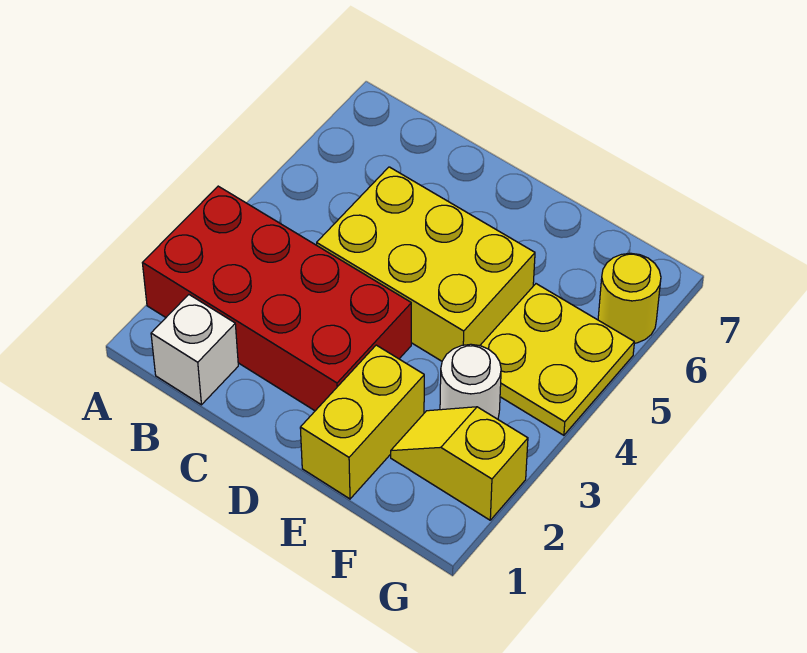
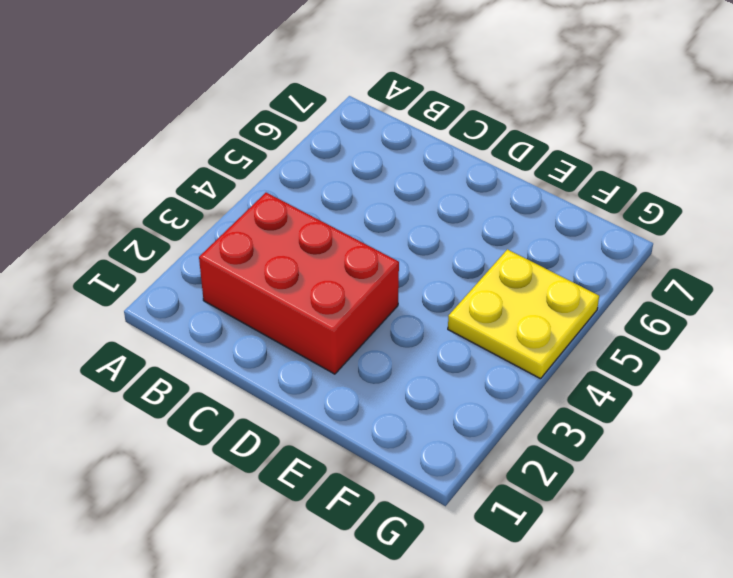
red 2x3 brick [199,193,399,374] -> red 2x4 brick [143,186,411,411]
none -> white 1x1 brick [151,295,238,405]
none -> yellow 2x3 brick [317,167,535,361]

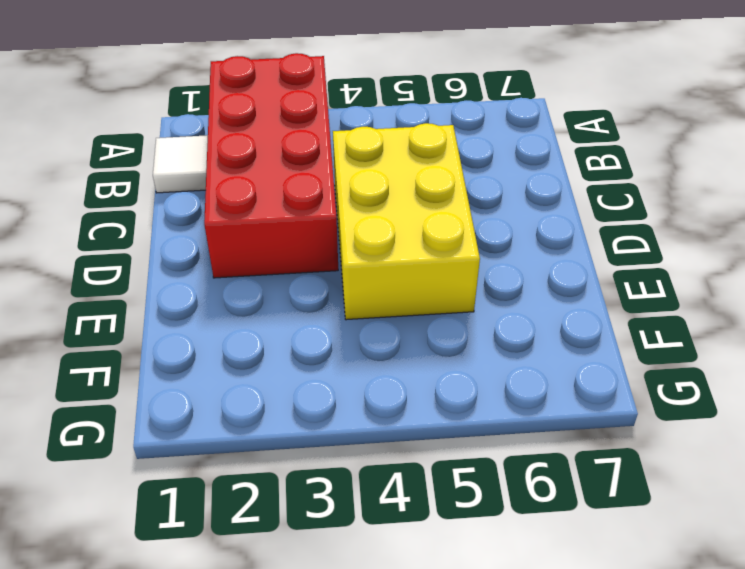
white 1x1 tile [153,135,208,193] -> white 1x1 brick [151,295,238,405]
none -> yellow 1x2 brick [300,345,424,499]
none -> yellow 1x2 slope [391,407,528,520]

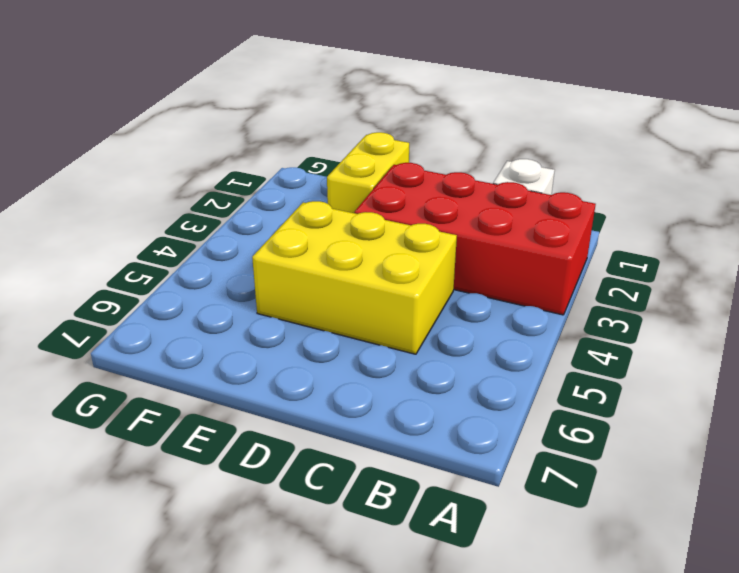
none -> yellow 1x2 slope [391,407,528,520]
none -> white 1x1 round brick [440,344,501,419]

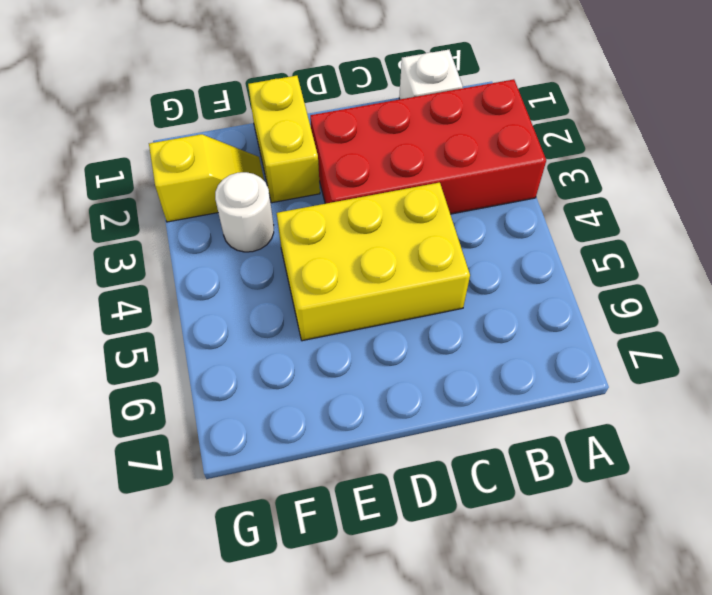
none -> yellow 2x2 plate [480,284,634,435]
none -> yellow 1x1 round brick [598,253,661,343]

